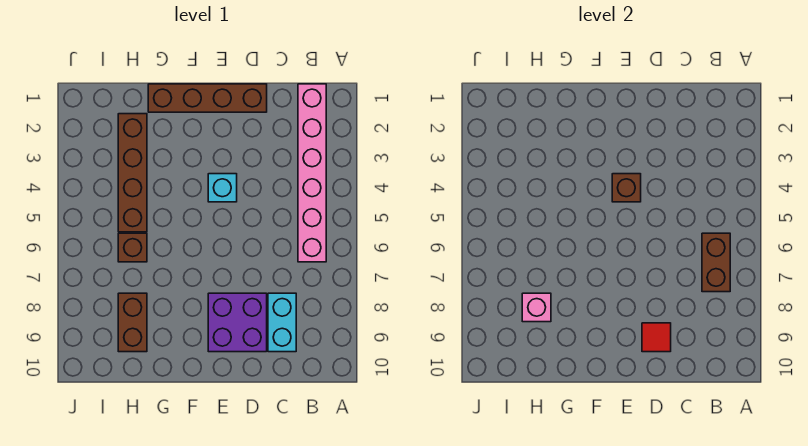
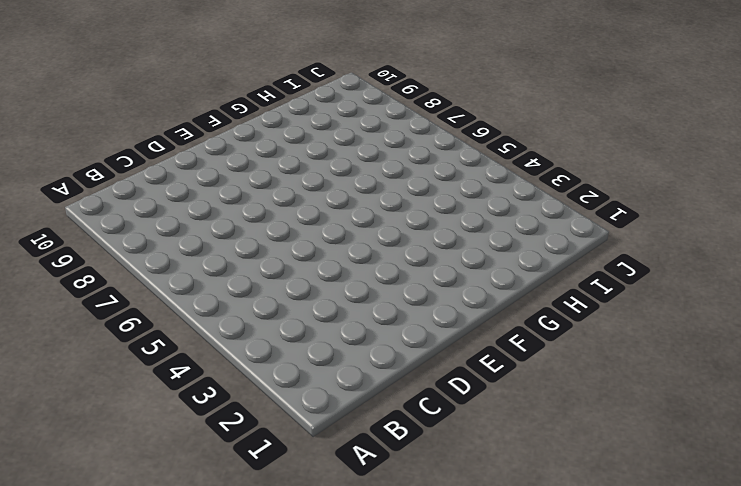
none -> pink 1x6 brick [298,84,326,262]
none -> cyan 1x2 brick [268,293,296,352]
none -> brown 1x4 brick [148,84,267,112]

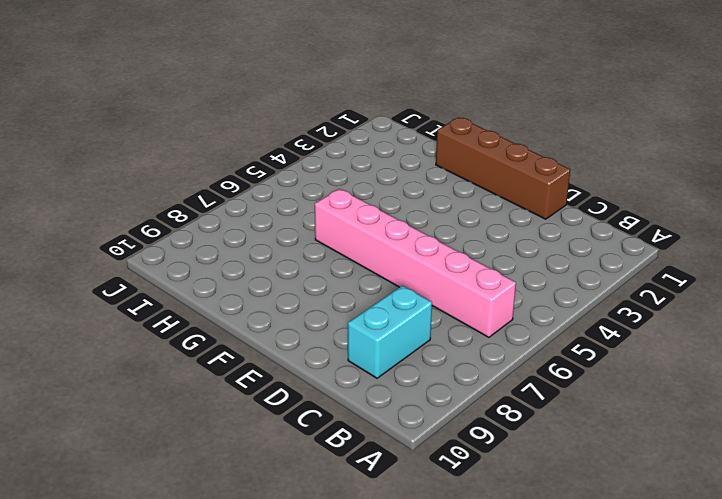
pink 1x6 brick [315,189,516,337] -> pink 1x6 brick turned to [298,84,326,262]
none -> purple 2x2 brick [208,293,267,352]
none -> cyan 1x1 brick [208,174,237,202]
none -> brown 1x4 brick [118,114,147,232]

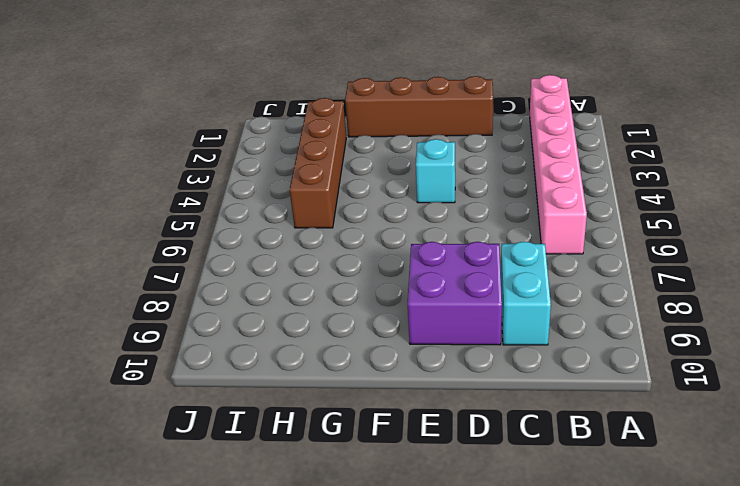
none -> brown 1x1 brick [118,233,147,262]
none -> brown 1x2 brick [118,293,147,352]
none -> brown 1x2 brick [702,233,730,292]

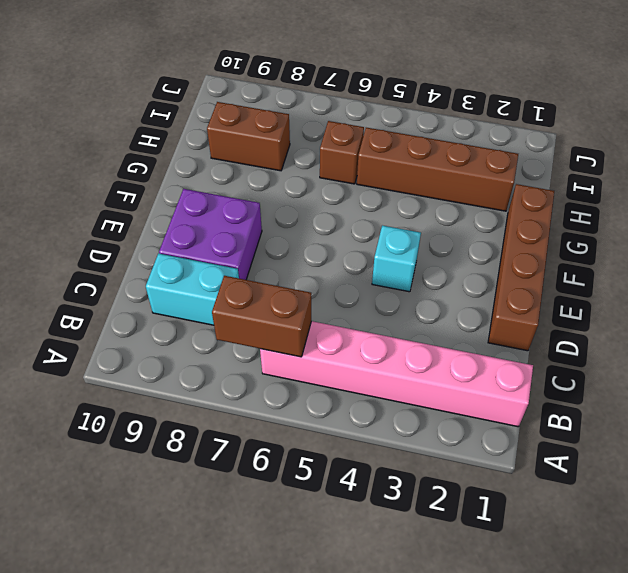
none -> red 1x1 tile [642,323,671,352]
none -> brown 1x1 brick [612,174,641,202]
none -> pink 1x1 brick [522,293,551,322]

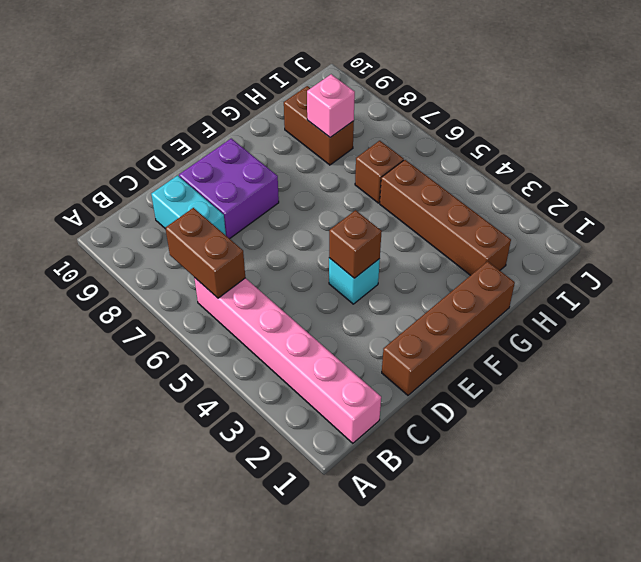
none -> red 1x1 tile [642,323,671,352]

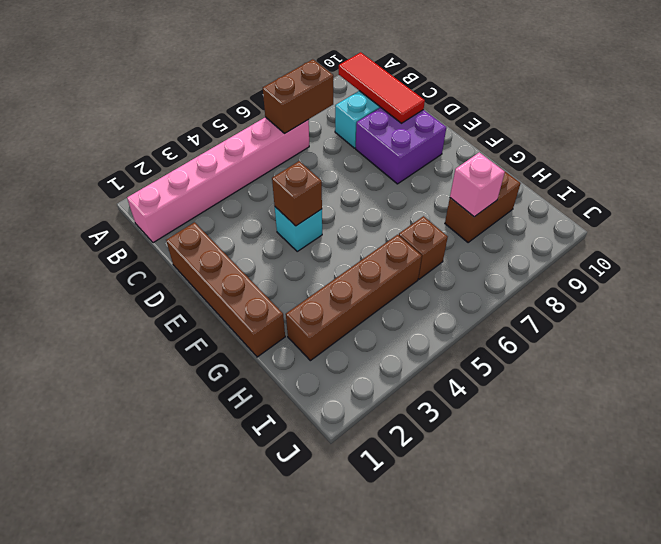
red 1x3 tile [339,52,425,123] -> red 1x1 tile [642,323,671,352]

